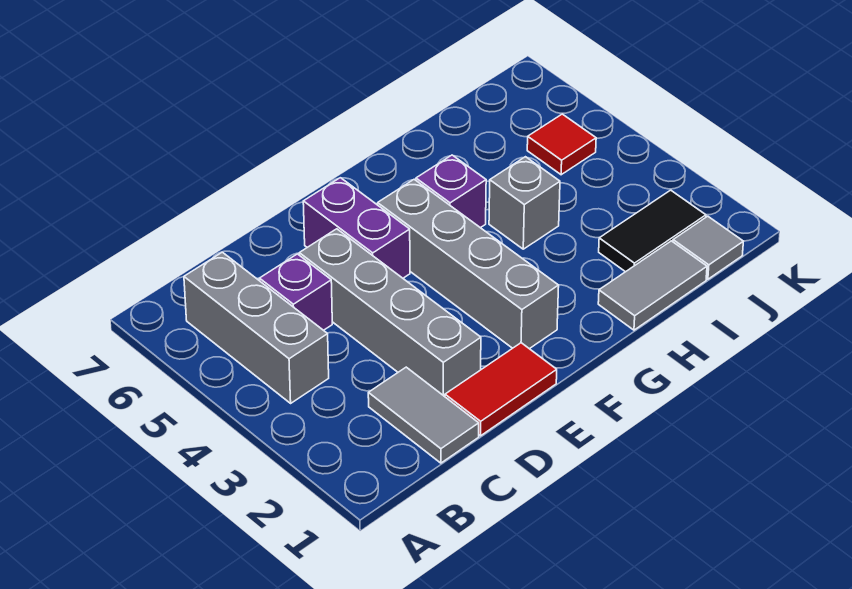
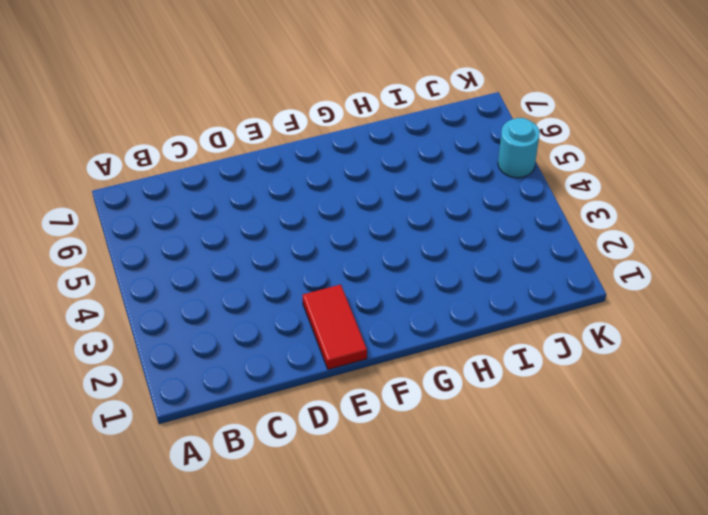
red 1x2 tile [303,285,367,369] -> red 1x2 tile turned to [445,343,557,436]
cyan 1x1 round brick [498,118,540,178] -> none
none -> grey 1x3 brick [184,252,329,403]
none -> grey 1x2 tile [368,367,479,463]
none -> purple 1x1 brick [259,254,332,330]

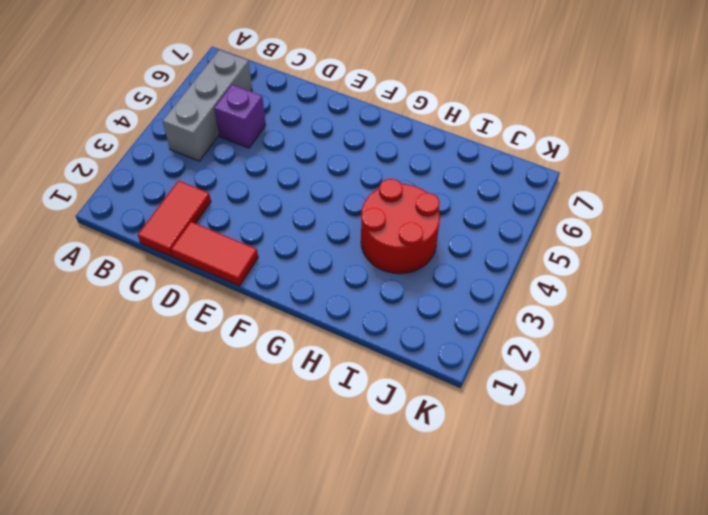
red 1x2 tile [138,181,211,257] -> grey 1x2 tile [368,367,479,463]
red 2x2 round brick [361,179,440,274] -> grey 1x1 brick [489,157,560,249]
none -> grey 1x4 brick [299,229,481,397]
none -> purple 1x2 brick [303,178,410,278]
none -> grey 1x4 brick [378,179,559,349]

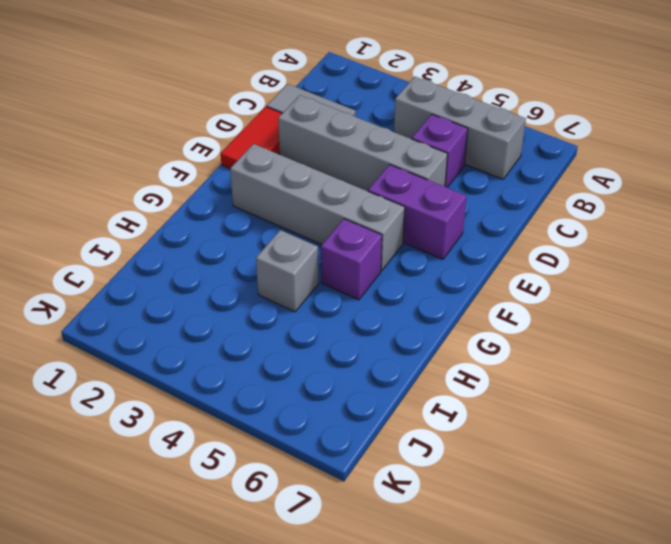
none -> grey 1x2 tile [598,241,707,330]
none -> black 1x2 tile [599,190,706,272]
none -> grey 1x1 tile [673,216,743,279]

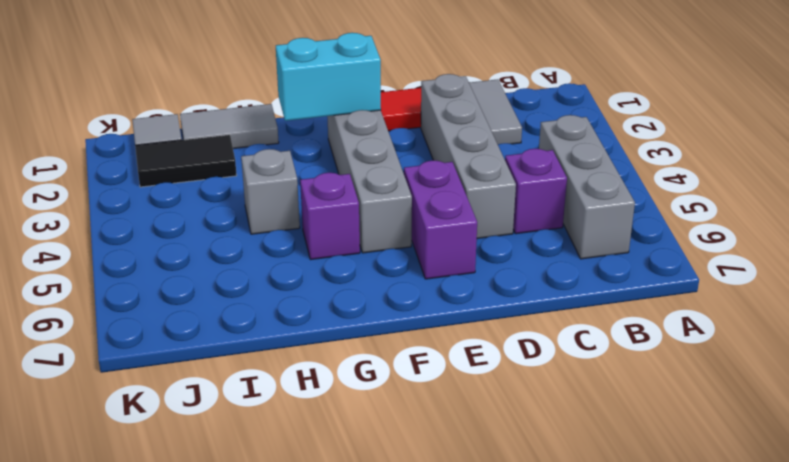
cyan 1x2 brick [276,33,381,121] -> none
none -> red 1x1 tile [527,114,596,175]

